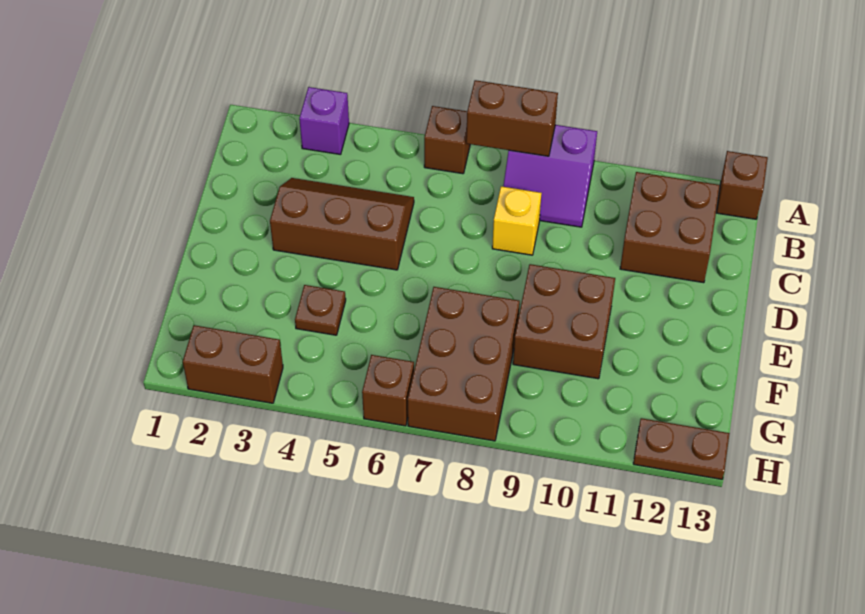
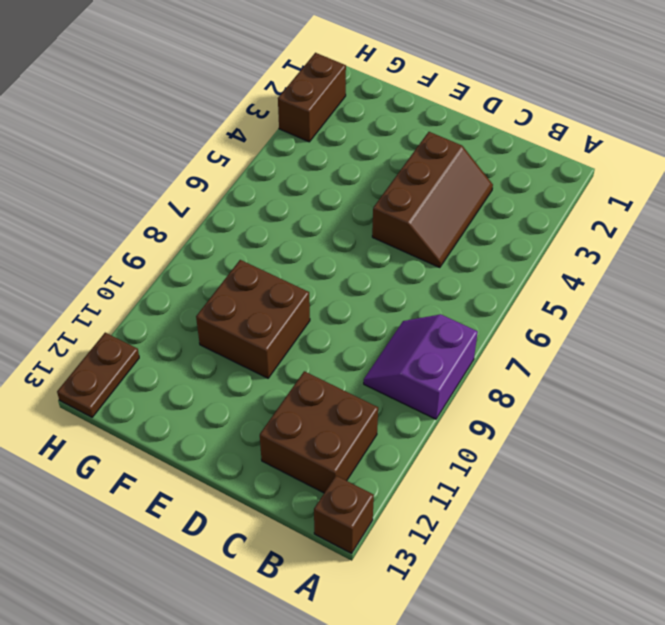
none -> purple 1x1 brick [299,87,349,155]
none -> brown 1x1 brick [424,106,470,174]
none -> yellow 1x1 brick [492,186,542,255]

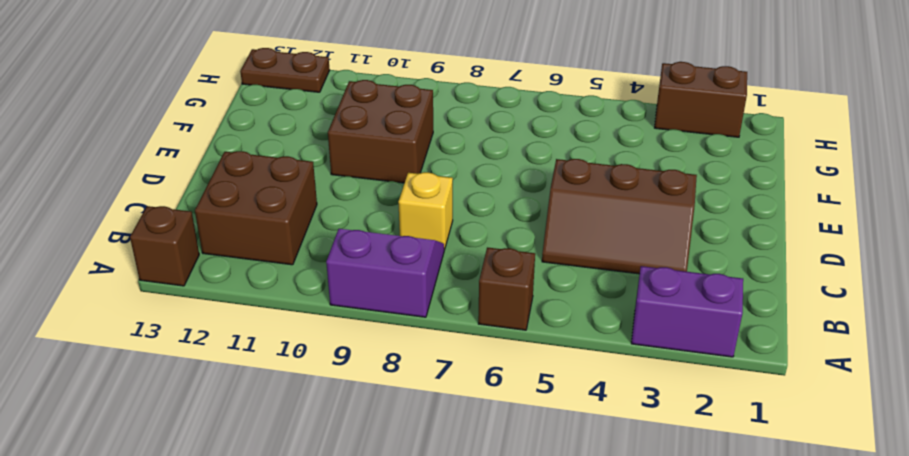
purple 1x2 brick [631,266,743,357] -> purple 1x1 brick [299,87,349,155]
none -> brown 1x1 plate [295,285,346,335]
none -> brown 2x3 brick [408,287,520,441]
none -> brown 1x1 brick [362,355,414,426]

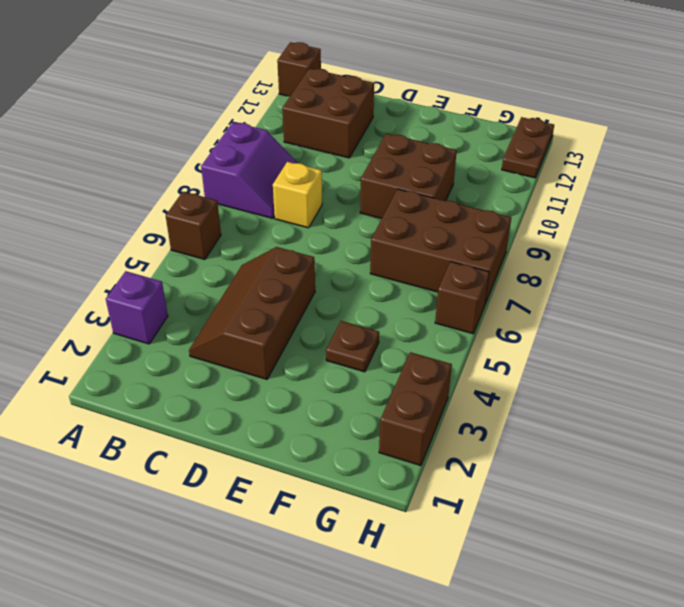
none -> brown 1x2 brick [466,80,558,156]

